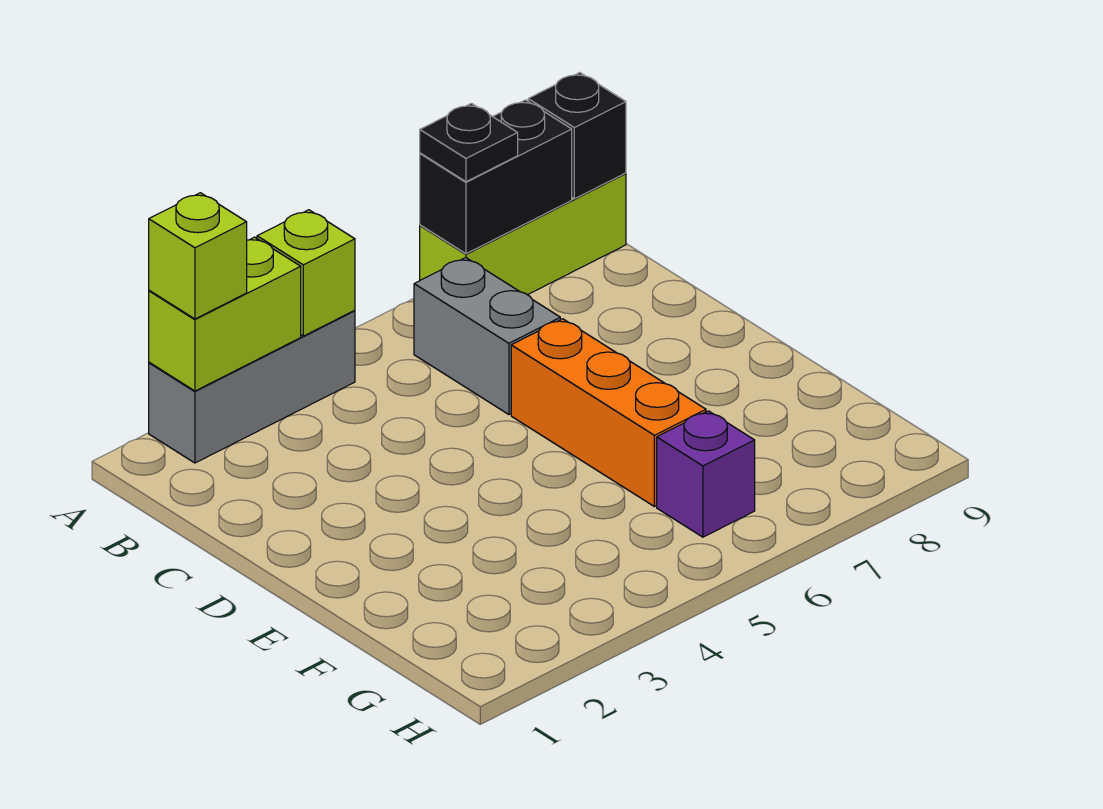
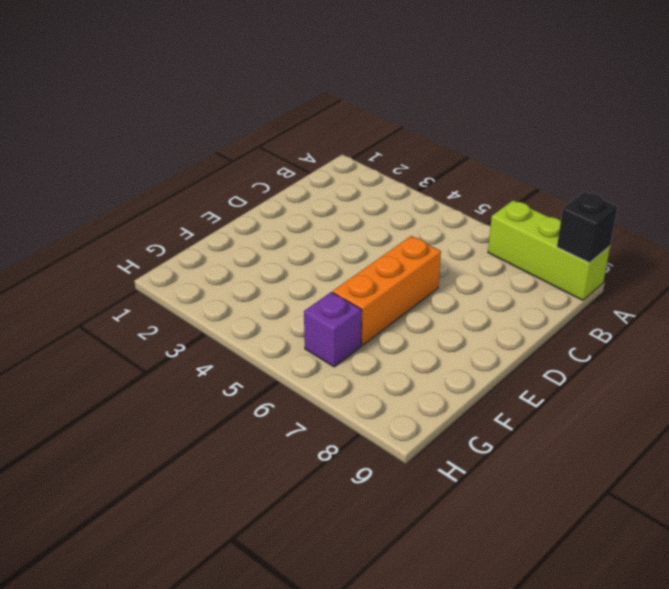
none -> grey 1x3 brick [149,311,355,463]
none -> grey 1x2 brick [414,258,560,414]

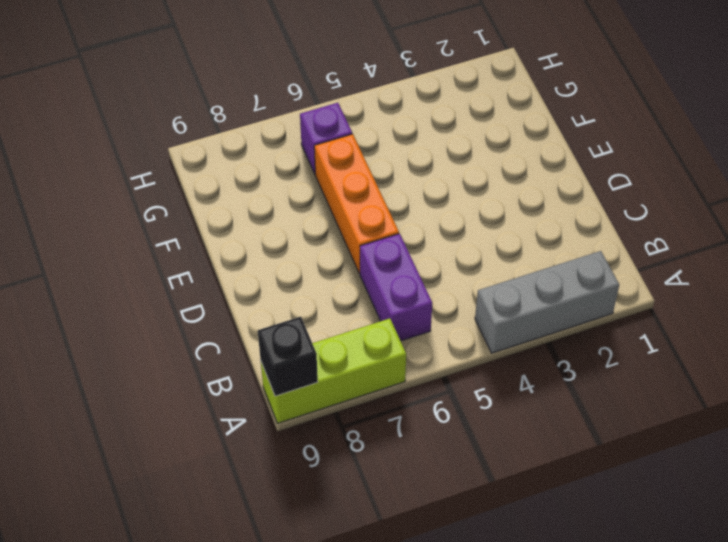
purple 1x2 brick [360,234,432,341] -> grey 1x2 brick [414,258,560,414]
none -> lime 1x2 brick [149,237,301,391]
none -> lime 1x1 brick [257,210,355,336]

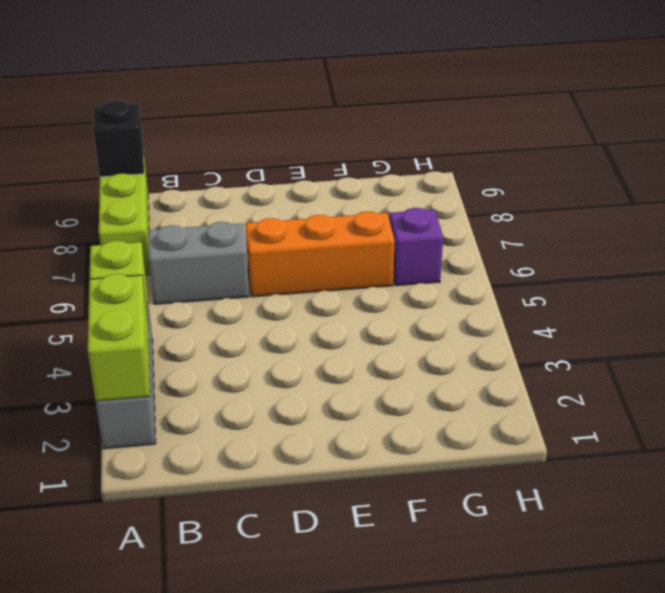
none -> black 1x2 brick [420,100,572,254]
none -> lime 1x1 brick [149,193,247,319]

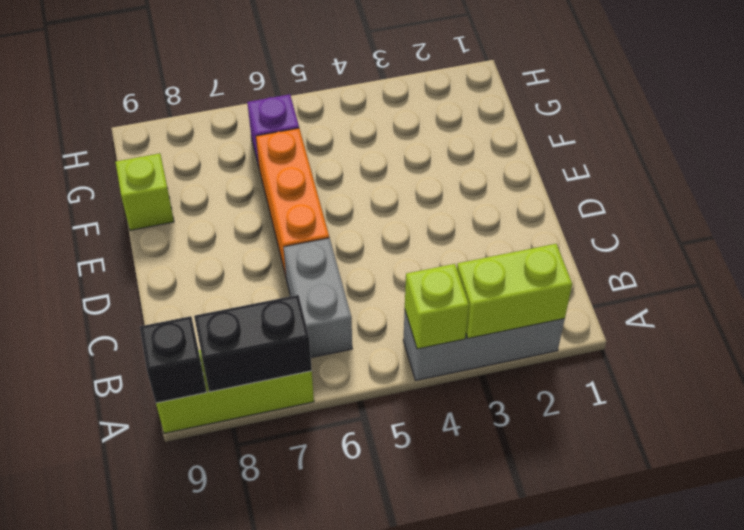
lime 1x1 brick [116,153,174,230] -> lime 1x1 brick moved to [149,193,247,319]
none -> black 1x1 plate [420,103,518,182]

